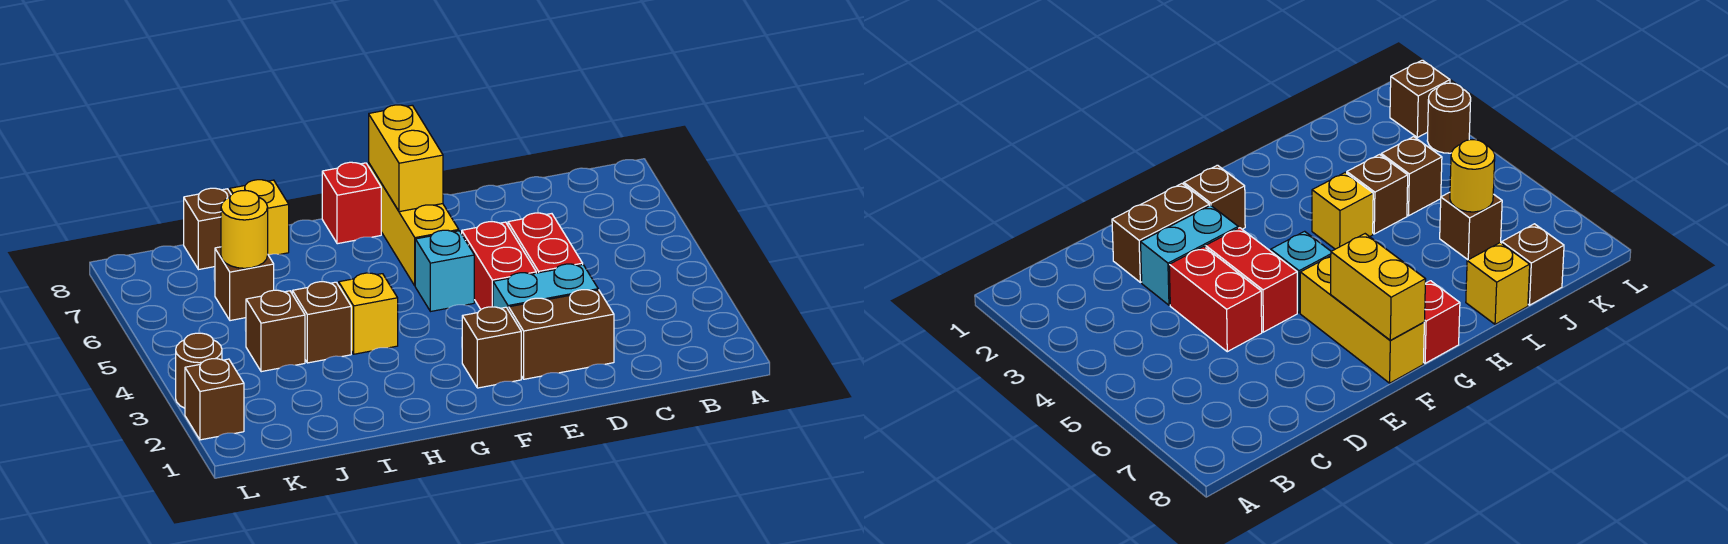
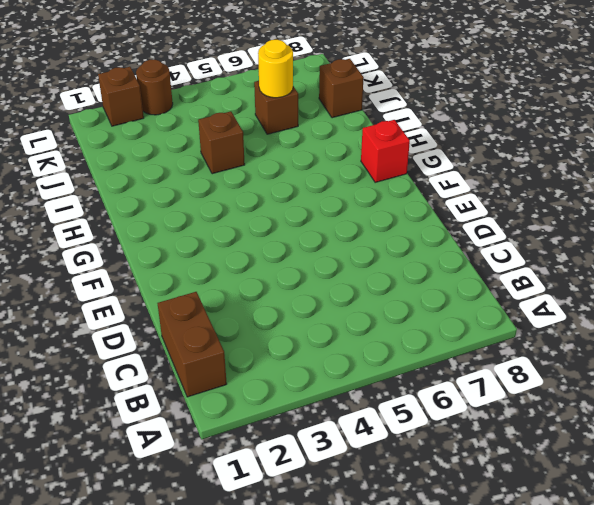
brown 1x2 brick [158,292,227,397] -> brown 1x2 brick moved to [509,290,614,379]
none -> cyan 1x2 brick [493,264,598,310]
none -> red 1x2 brick [508,213,583,273]
none -> red 1x2 brick [462,222,536,309]

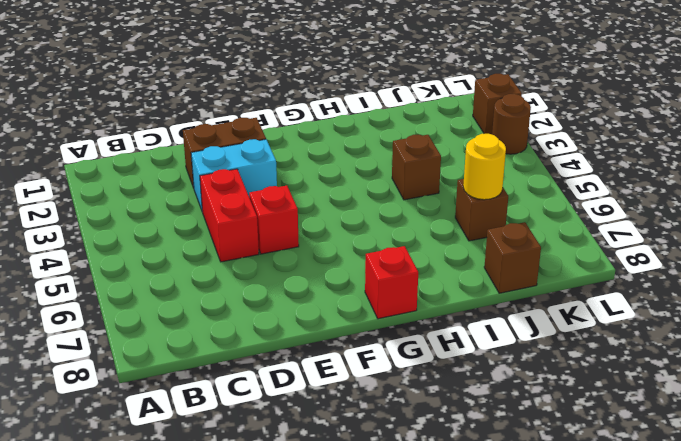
red 1x1 brick [249,186,299,254] -> red 1x2 brick [462,222,536,309]
none -> brown 1x1 brick [462,307,521,388]
none -> cyan 1x1 brick [415,230,474,312]
none -> yellow 1x3 brick [369,164,459,286]

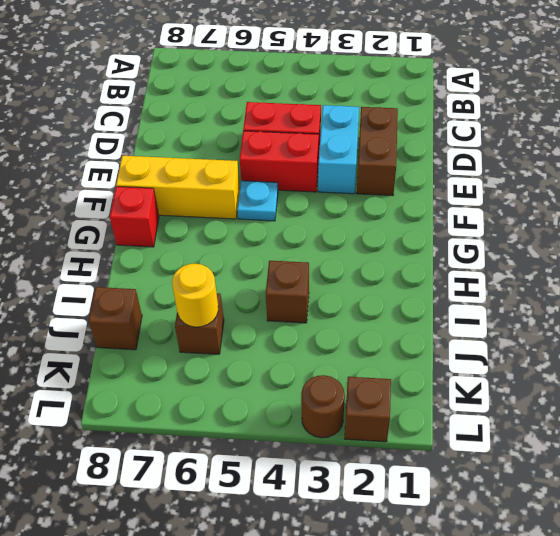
cyan 1x1 plate [237,181,278,221] -> cyan 1x1 brick [415,230,474,312]
none -> brown 1x1 brick [462,307,521,388]
none -> yellow 1x1 brick [339,273,398,354]
none -> yellow 1x1 brick [230,180,289,255]

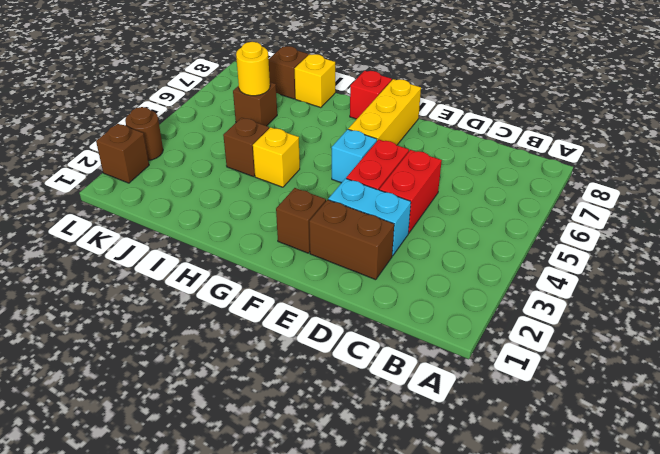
none -> brown 1x1 brick [246,290,305,372]
none -> yellow 1x2 brick [369,105,443,212]

